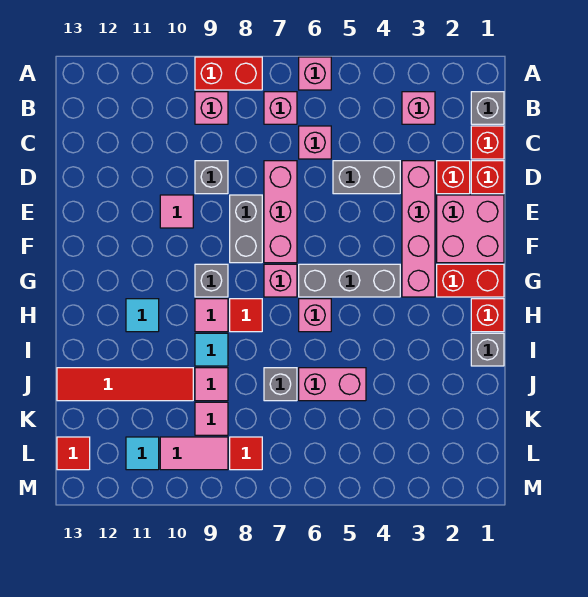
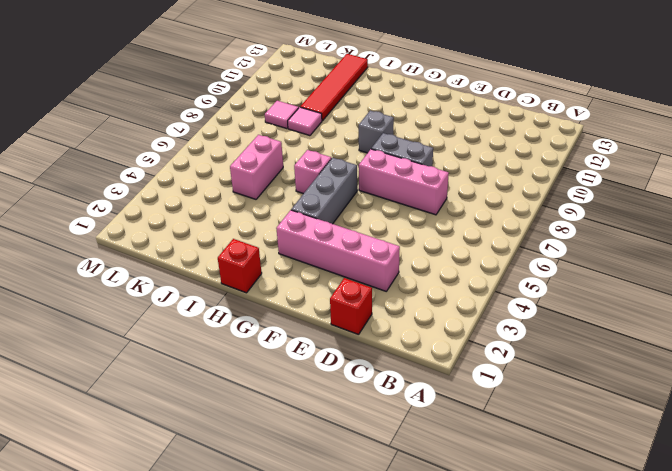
none -> pink 1x1 brick [299,57,331,90]
none -> red 1x2 brick [195,57,262,90]
none -> grey 1x1 brick [471,92,504,124]
none -> pink 1x1 brick [402,92,435,124]

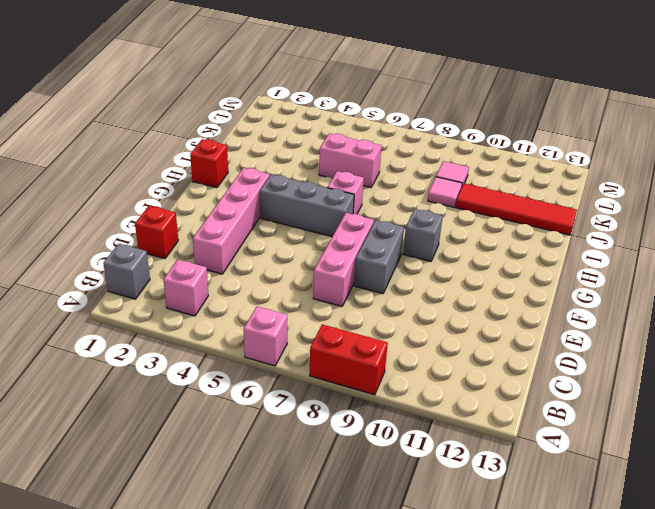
none -> pink 1x1 brick [264,92,297,124]
none -> pink 1x1 brick [195,92,228,124]
none -> red 1x1 brick [471,126,504,159]
none -> pink 1x1 brick [299,126,331,159]

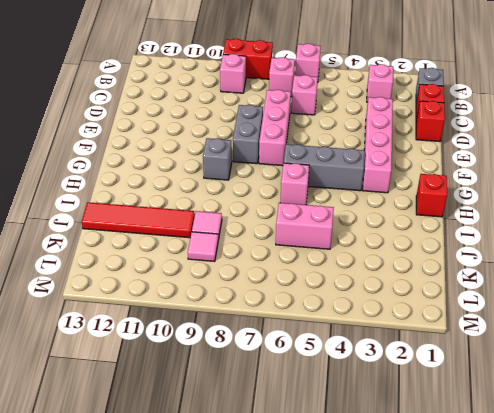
none -> red 1x1 brick [437,161,470,194]
none -> grey 1x2 brick [333,161,400,194]
none -> grey 1x1 brick [195,161,228,194]
none -> pink 2x2 brick [437,195,504,263]

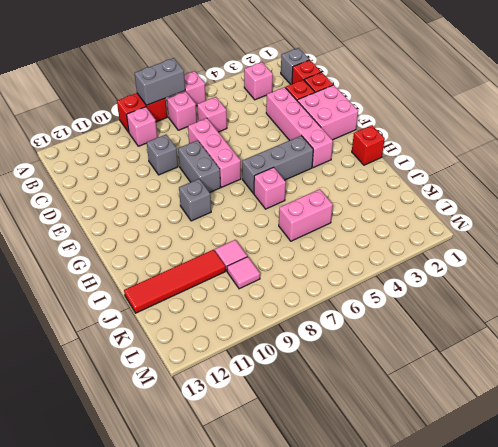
grey 1x2 brick [135,58,185,105] -> grey 1x2 brick moved to [333,161,400,194]
none -> pink 1x1 tile [160,195,193,228]
none -> red 1x2 brick [437,264,504,297]
none -> pink 1x1 brick [264,264,297,297]
none -> red 1x1 tile [230,299,262,332]

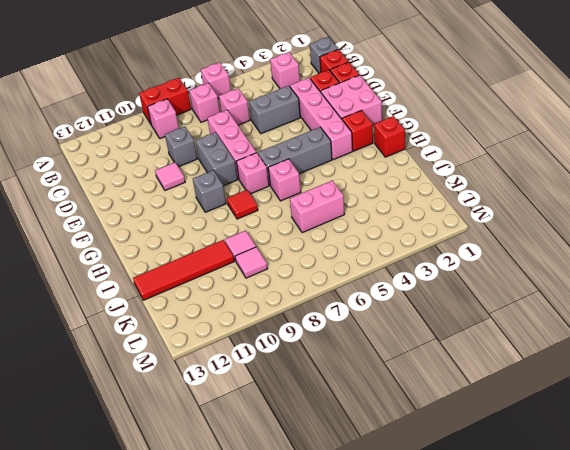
red 1x1 brick [342,110,373,151] -> red 1x2 brick [437,264,504,297]
none -> pink 1x1 tile [195,299,228,332]
none -> cyan 1x1 tile [126,299,159,332]
none -> grey 1x1 brick [471,333,504,366]
none -> cyan 1x1 tile [195,333,228,366]

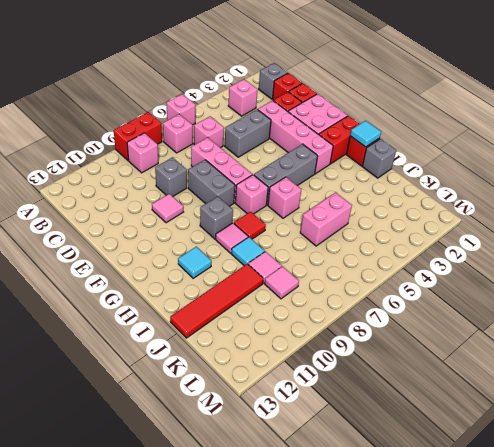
cyan 1x1 tile [350,121,381,147] -> cyan 1x1 tile moved to [126,437,159,470]
none -> grey 1x1 brick [264,368,297,401]
none -> red 1x1 tile [230,437,262,470]
none -> pink 1x2 tile [160,437,228,470]
none -> red 1x1 tile [57,437,90,470]

